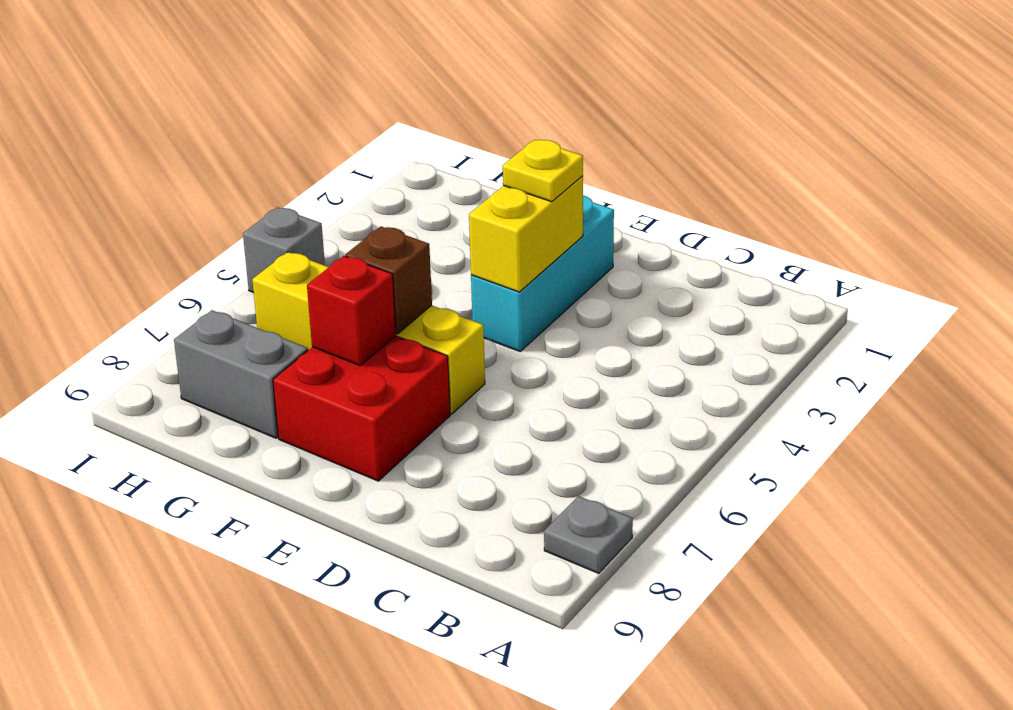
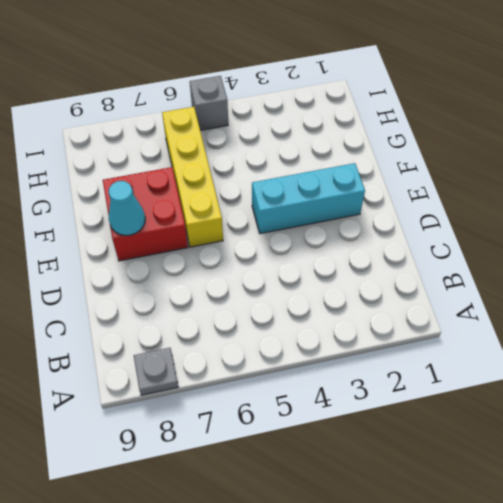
cyan 1x1 cone [109,181,145,235] -> none
none -> grey 1x2 brick [174,310,308,438]
none -> yellow 1x2 brick [469,176,583,292]

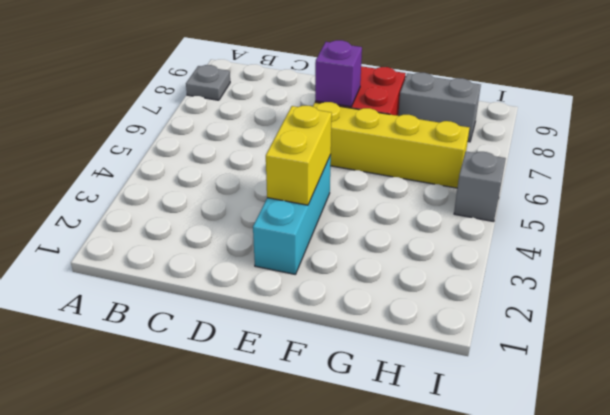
purple 1x1 brick [315,40,362,107] -> none
none -> brown 1x1 brick [345,227,432,334]
none -> red 1x1 brick [307,256,396,365]

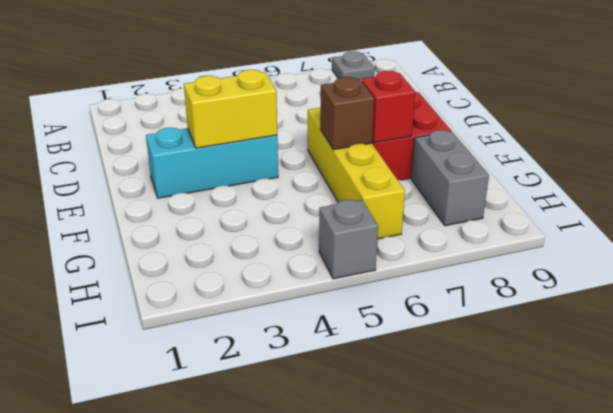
none -> yellow 1x1 plate [503,140,583,202]

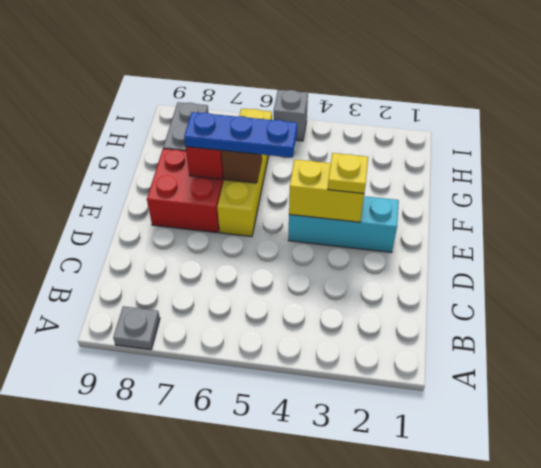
blue 1x3 plate [184,112,297,158] -> none

